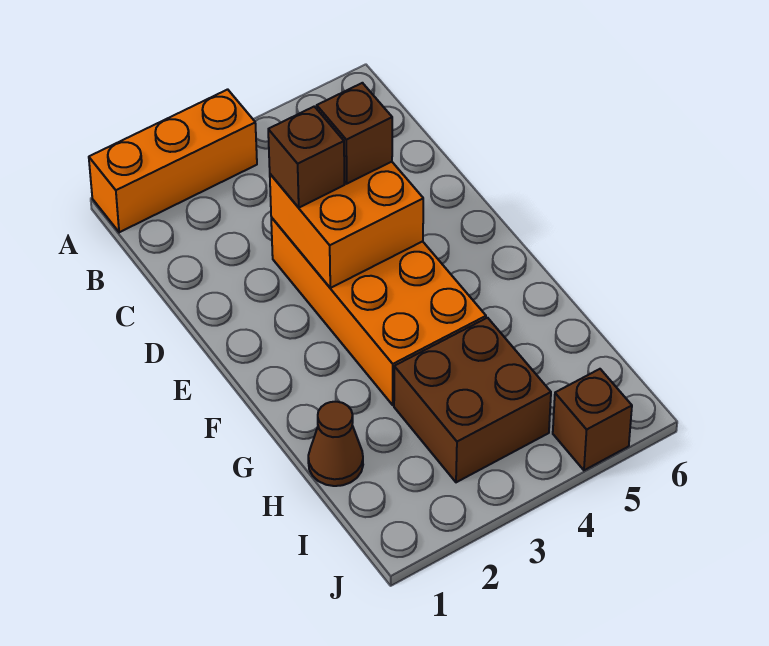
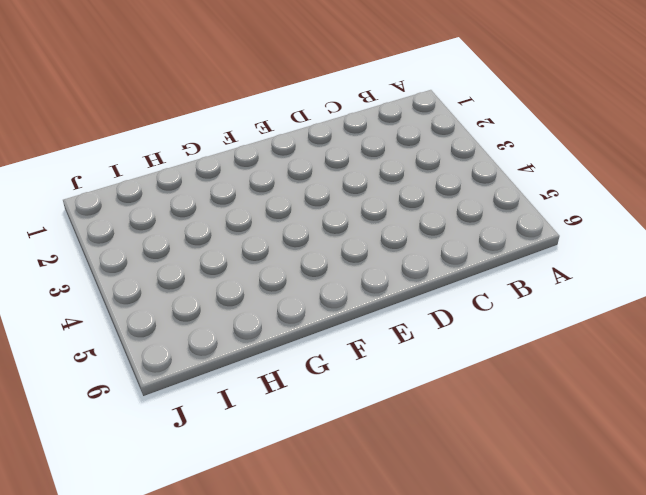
none -> orange 1x3 brick [89,89,257,232]
none -> orange 2x4 brick [271,217,486,405]

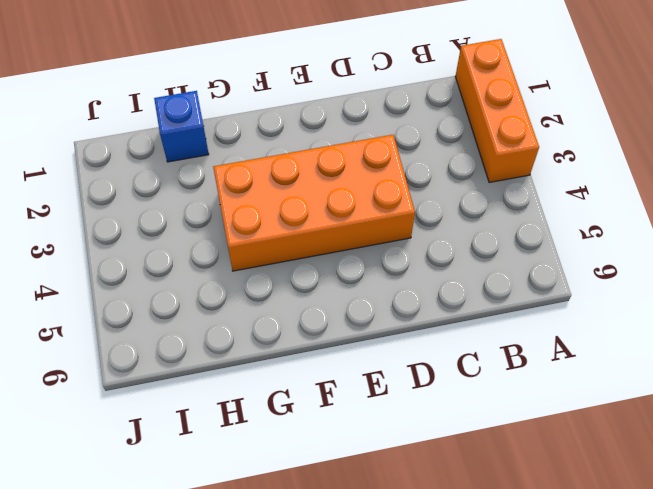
blue 1x1 brick [154,91,209,162] -> brown 1x1 cone [308,402,363,486]
none -> brown 2x2 brick [394,318,551,482]
none -> brown 1x1 brick [553,369,632,470]

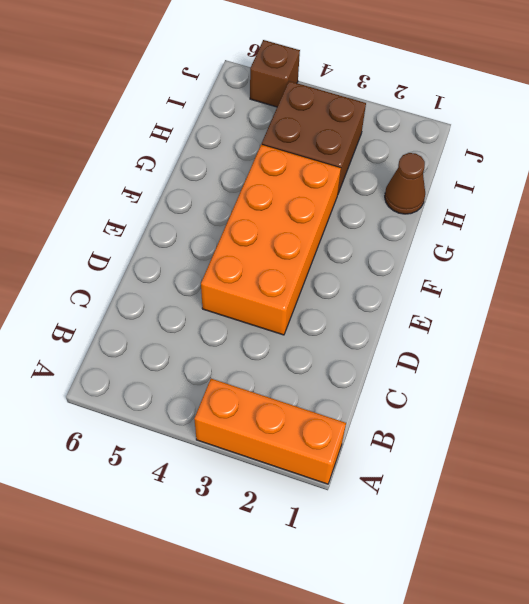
none -> orange 2x2 brick [270,162,423,288]
none -> brown 1x1 brick [268,106,345,208]

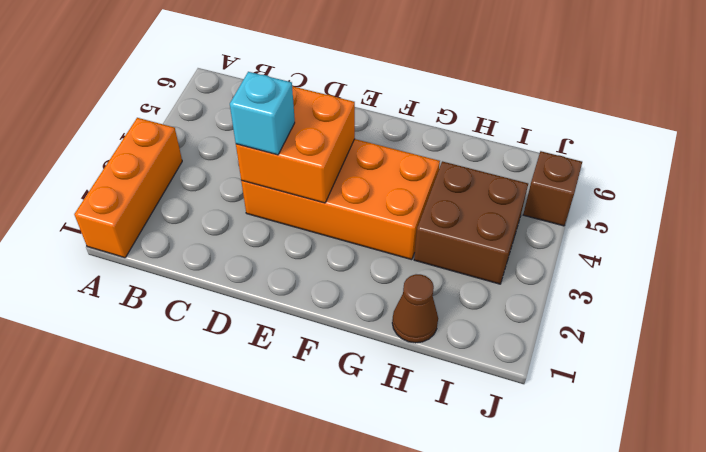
cyan 1x1 brick [230,72,295,155] -> brown 1x1 brick [268,106,345,208]
none -> brown 1x1 brick [317,83,392,184]

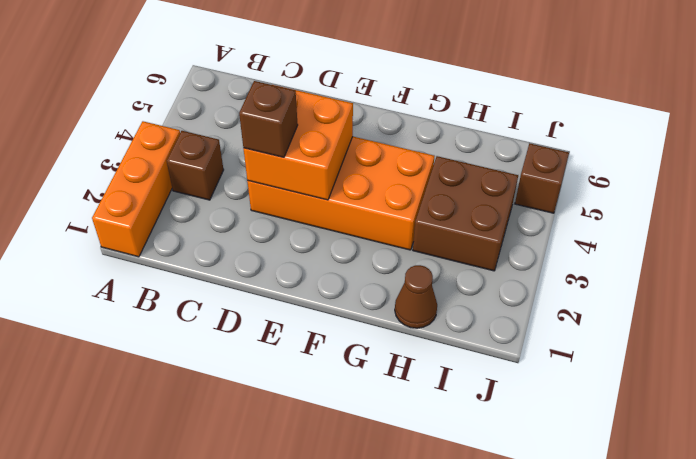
brown 1x1 brick [167,131,224,200] -> brown 1x1 brick moved to [317,83,392,184]

